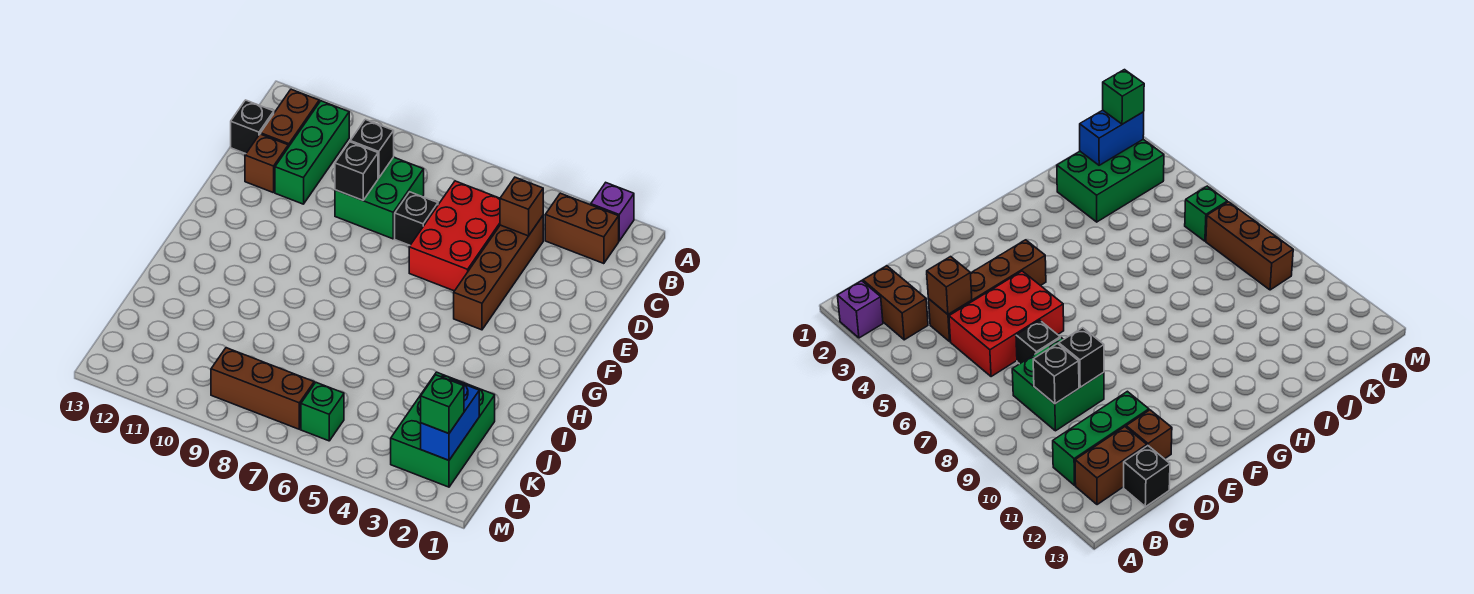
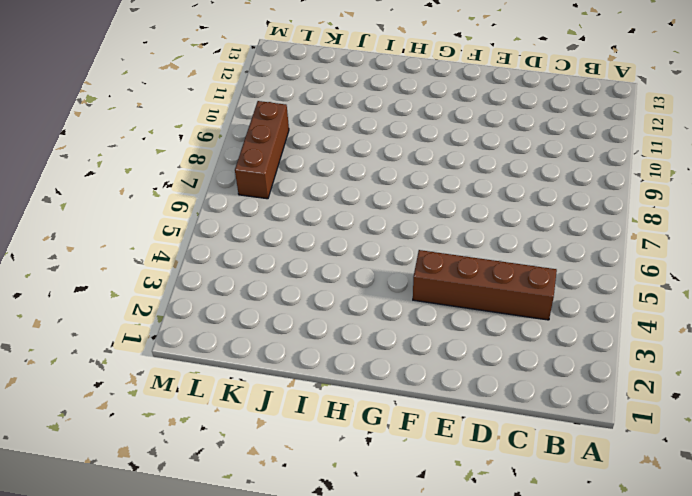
none -> purple 1x1 brick [591,183,634,241]
none -> brown 1x2 brick [545,193,619,264]
none -> green 1x3 brick [275,101,349,204]

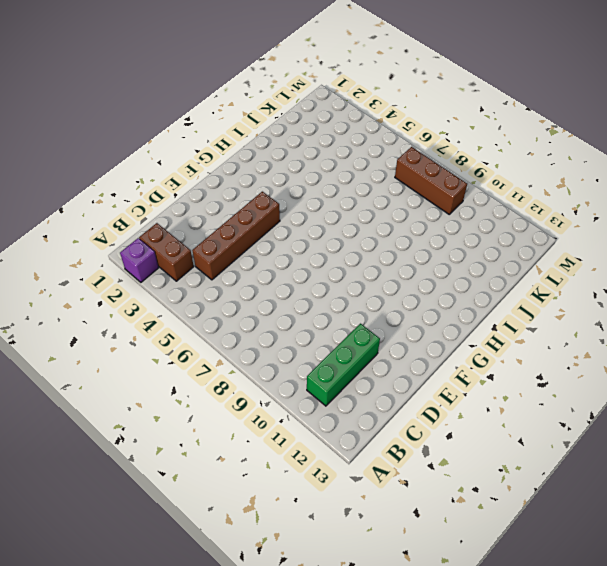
none -> brown 1x2 brick [261,89,319,147]
none -> red 2x3 brick [409,181,500,291]
none -> green 2x2 brick [335,157,424,239]

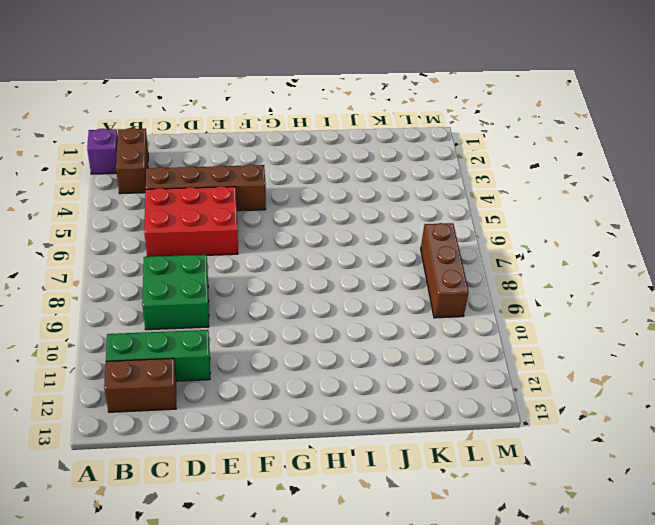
none -> black 1x1 brick [231,100,274,154]
none -> black 1x1 brick [395,192,438,245]
none -> brown 1x1 brick [245,134,288,193]

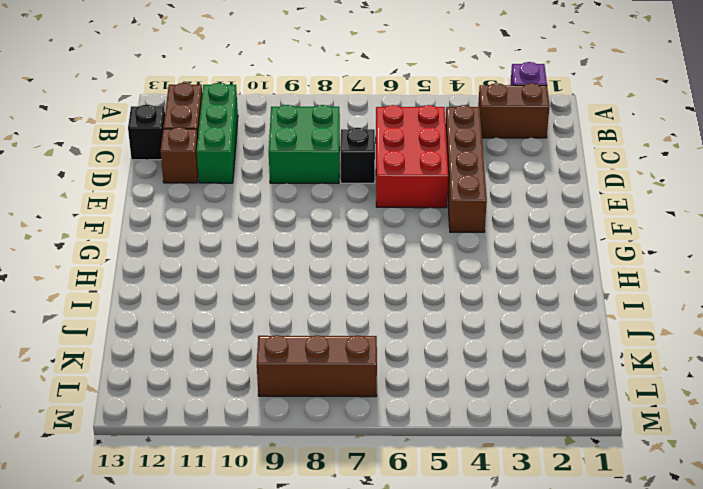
none -> green 2x3 brick [391,372,495,487]
none -> green 1x1 brick [301,383,344,441]
none -> brown 1x1 brick [500,177,543,236]

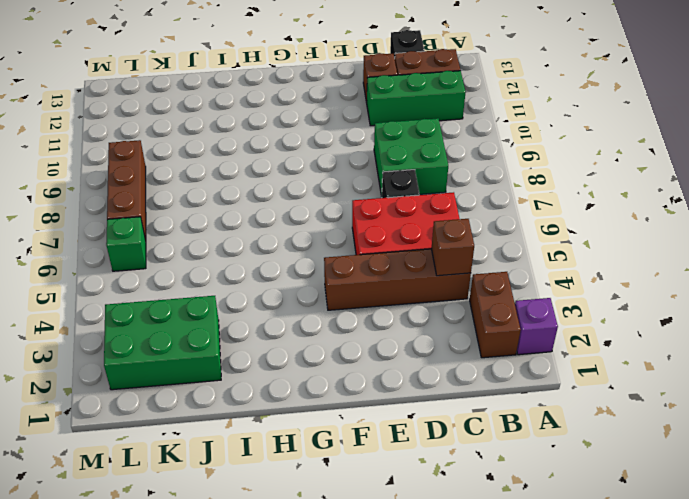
none -> black 1x1 brick [350,119,394,178]
none -> black 1x1 brick [335,142,378,200]
none -> blue 1x2 brick [421,379,479,460]

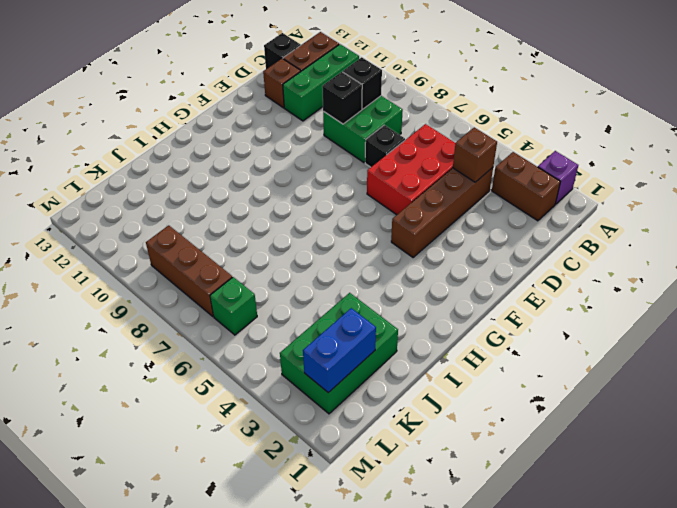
none -> green 1x1 brick [421,375,464,433]

